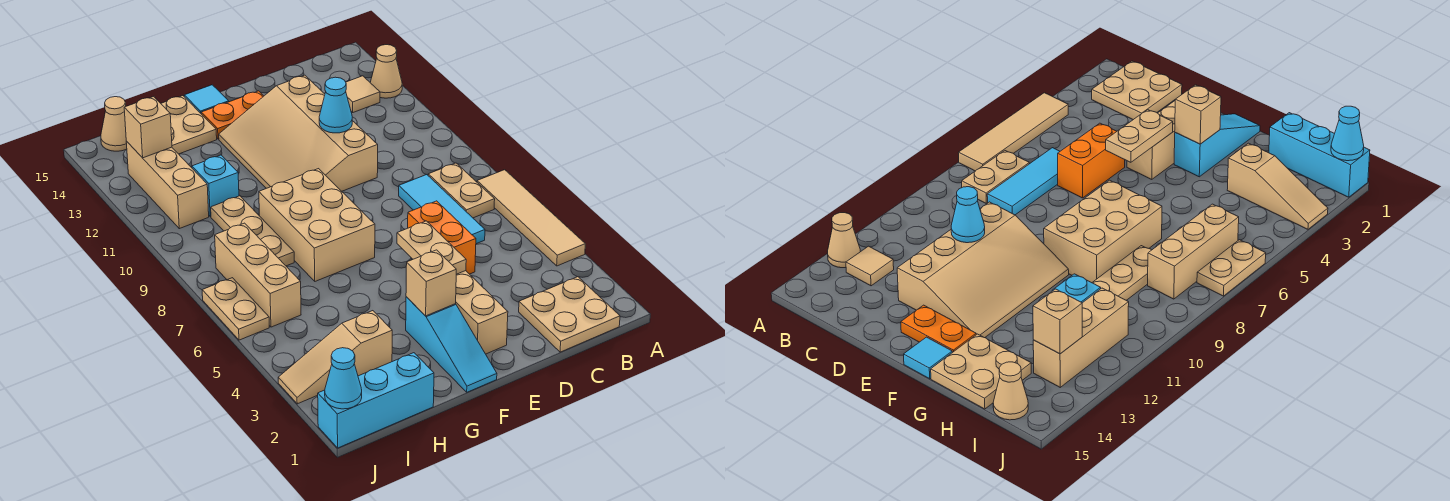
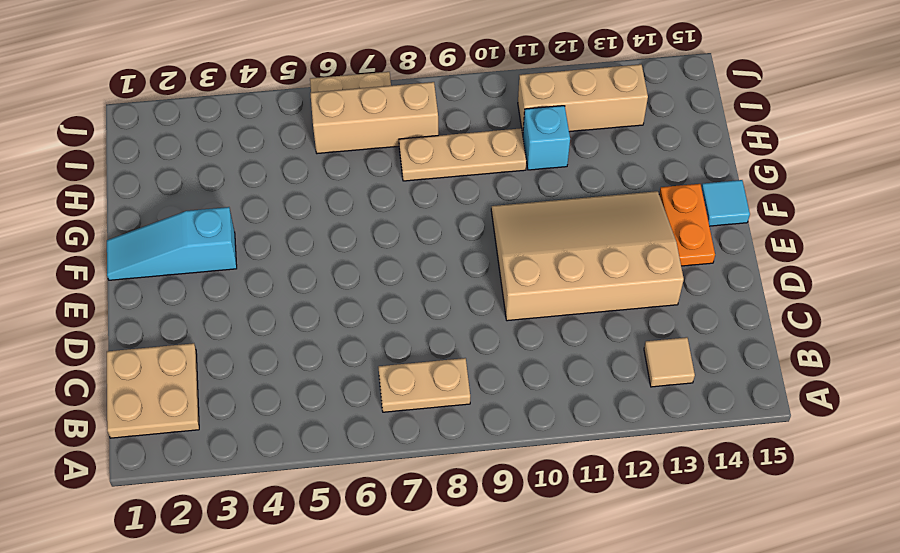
none -> tan 1x4 tile [477,170,585,266]
none -> tan 1x1 cone [370,45,402,98]
none -> cyan 1x3 tile [399,175,485,244]

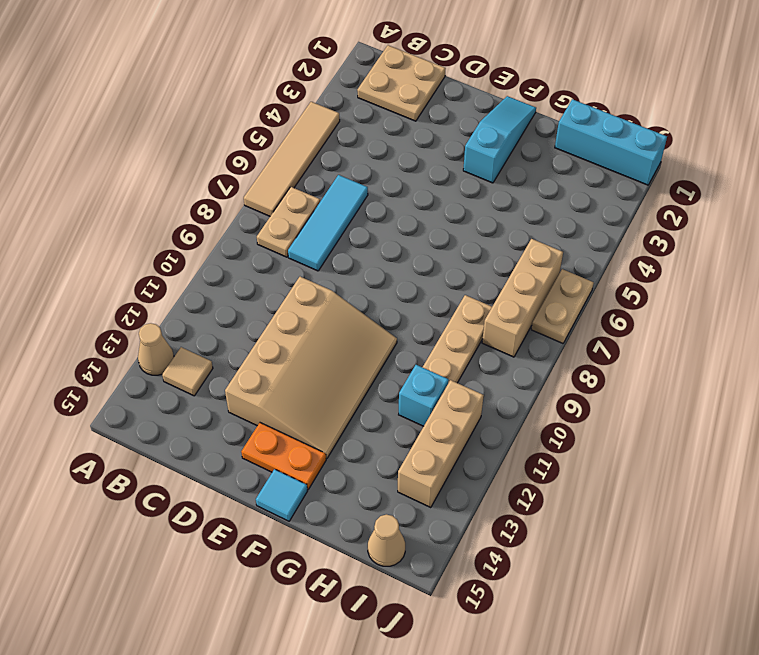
none -> orange 1x2 brick [408,201,476,274]
none -> tan 1x3 brick [456,271,508,354]
none -> tan 2x3 brick [259,169,375,281]

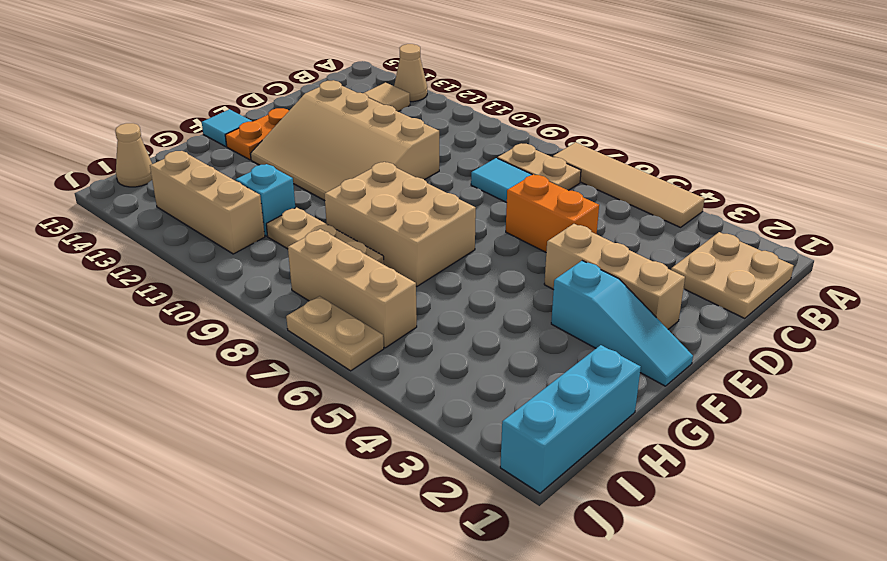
none -> tan 2x2 plate [161,96,217,154]
none -> tan 1x3 slope [278,311,392,404]
none -> cyan 1x1 cone [319,77,352,133]

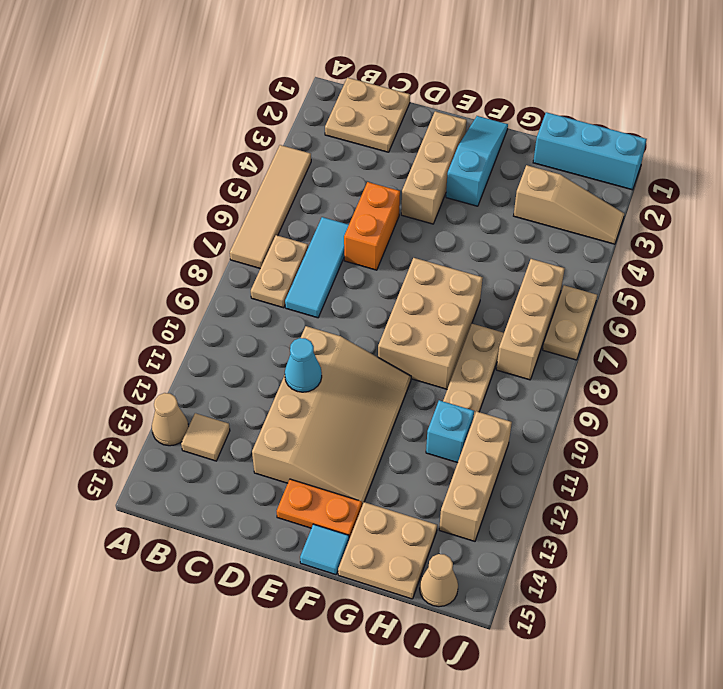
none -> tan 1x2 plate [397,221,466,274]
none -> tan 1x1 brick [406,250,456,316]
none -> tan 1x1 brick [124,97,172,158]

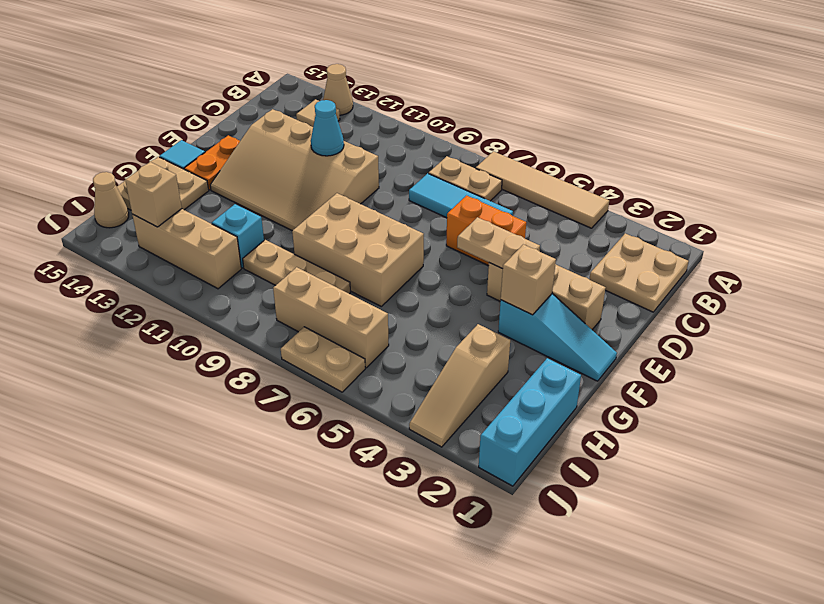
none -> cyan 1x1 cone [325,348,362,409]

